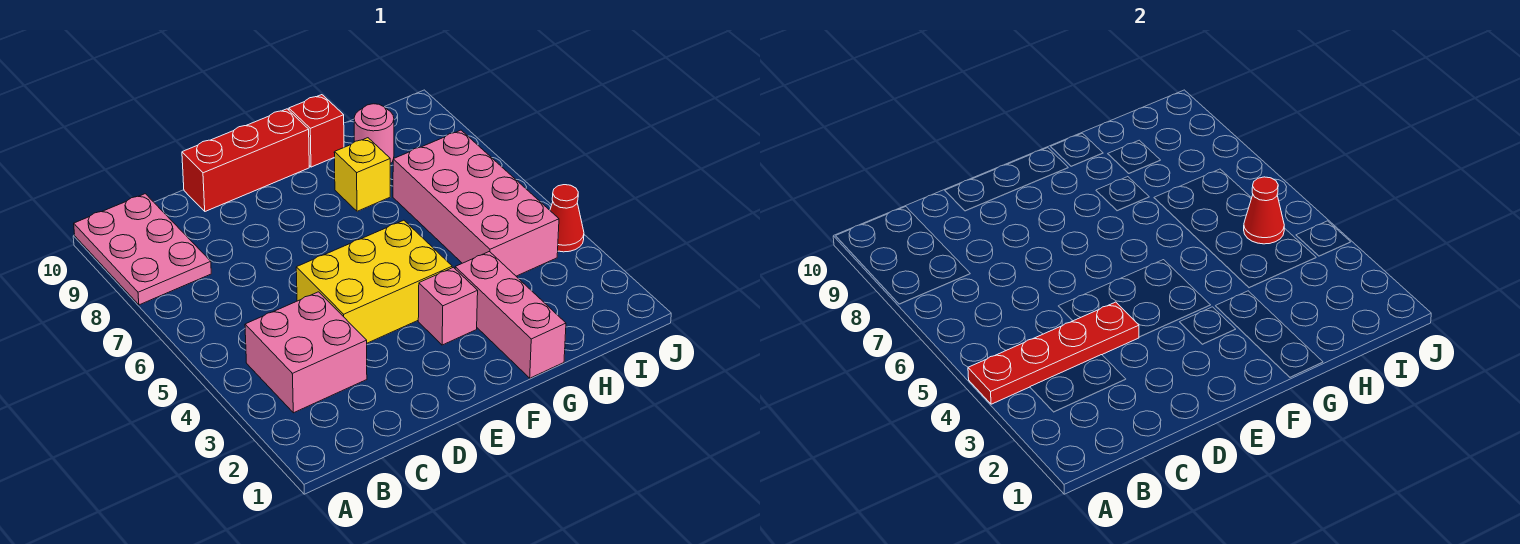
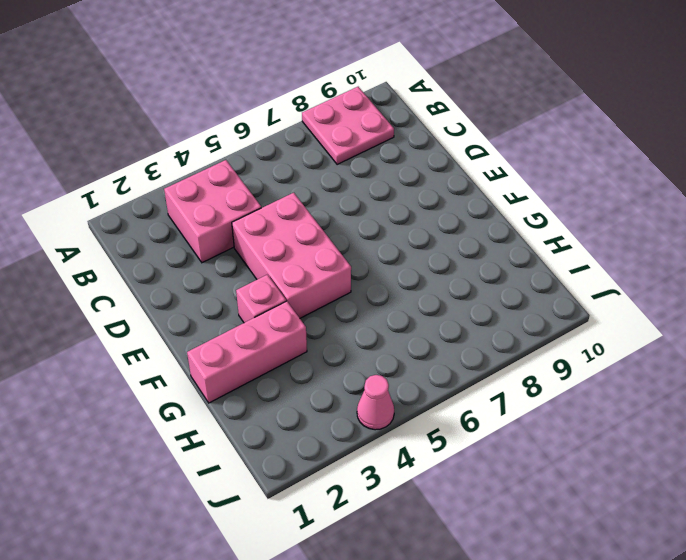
pink 2x2 plate [302,87,394,164] -> pink 2x3 plate [74,194,211,305]
pink 2x3 brick [232,193,351,318] -> yellow 2x3 brick [296,220,452,343]
pink 1x1 cone [357,375,394,430] -> red 1x1 cone [550,185,584,252]
none -> red 1x3 brick [182,109,309,211]
none -> yellow 1x1 brick [334,138,390,211]
none -> red 1x1 brick [289,95,344,167]

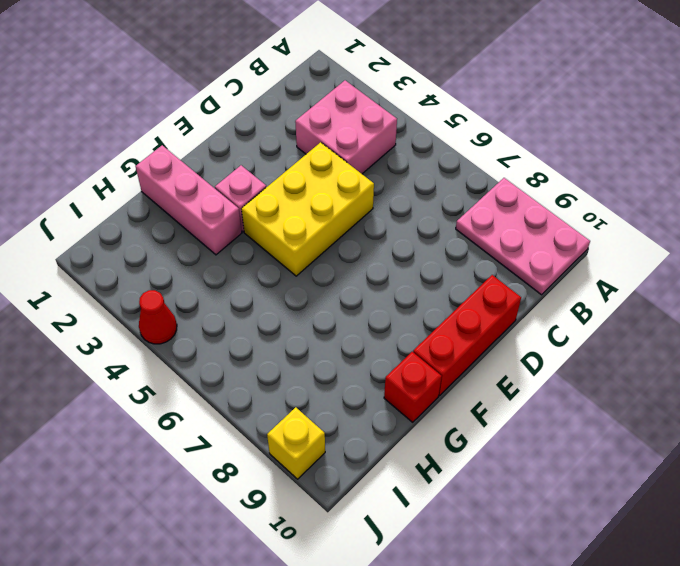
yellow 1x1 brick [267,407,325,479] -> yellow 1x1 brick moved to [334,138,390,211]
none -> pink 2x4 brick [393,130,559,276]
none -> pink 1x1 round brick [354,104,394,164]
none -> red 1x4 plate [968,302,1139,404]

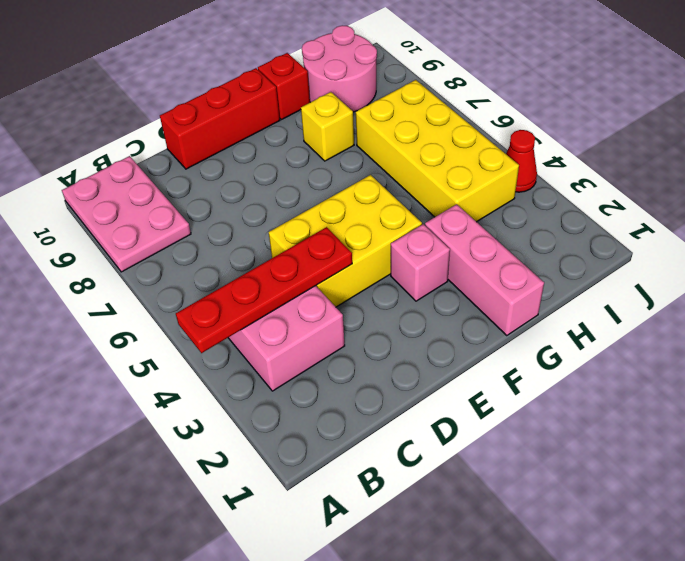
yellow 2x4 brick [356,80,519,222] -> pink 2x4 brick [393,130,559,276]
pink 2x2 round brick [302,25,377,112] -> pink 1x1 round brick [354,104,394,164]
none -> red 1x1 cone [1244,177,1284,244]

